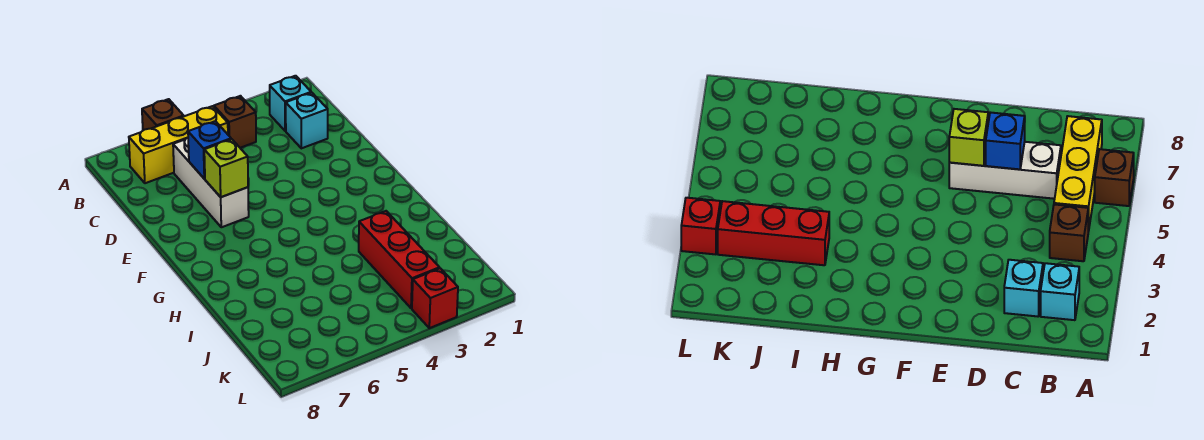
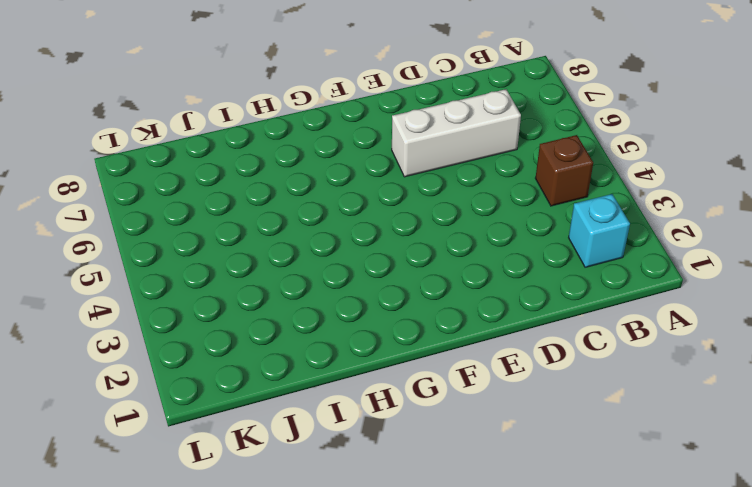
none -> brown 1x1 brick [142,99,184,130]
none -> yellow 1x3 brick [129,106,228,183]

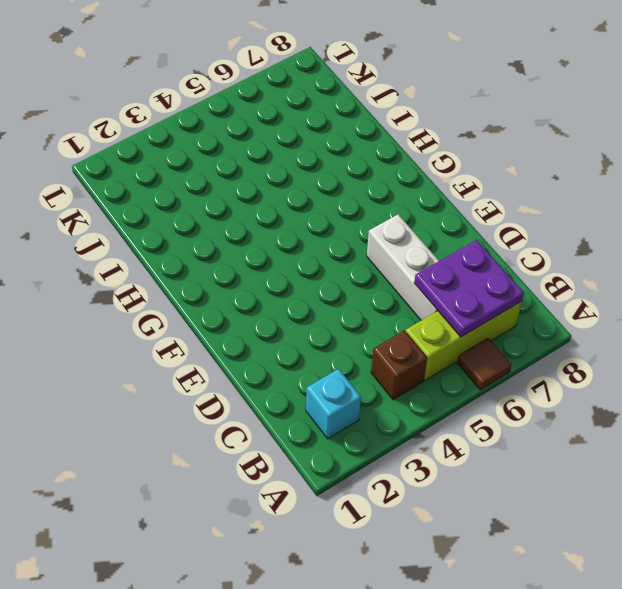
brown 1x1 tile [457,338,511,390] -> brown 1x1 brick [142,99,184,130]
lime 1x3 brick [406,301,522,380] -> yellow 1x3 brick [129,106,228,183]
purple 2x2 plate [414,240,524,337] -> none
none -> cyan 1x1 brick [286,93,328,148]
none -> red 1x3 brick [359,211,440,308]

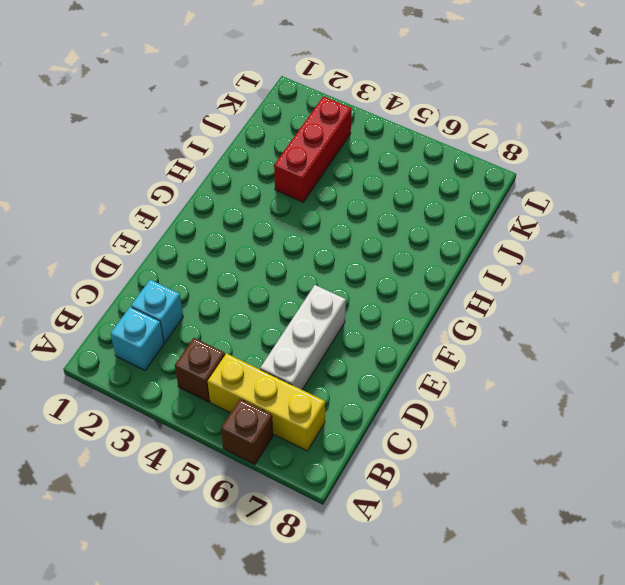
none -> red 1x1 brick [412,268,458,328]
none -> blue 1x1 brick [188,121,231,179]

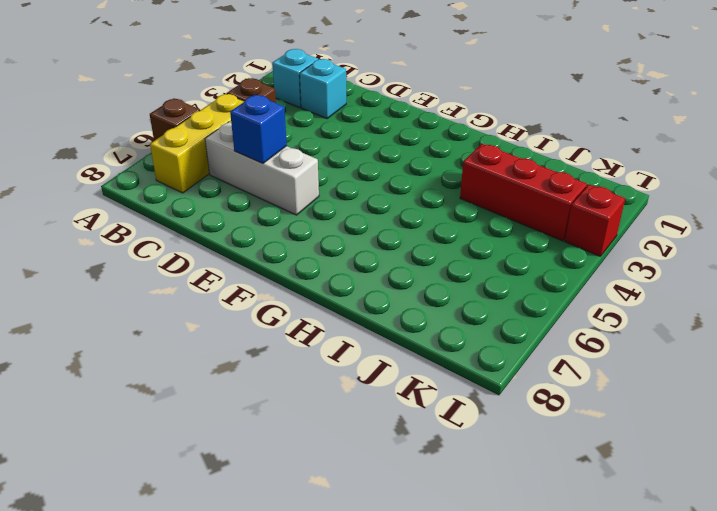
none -> lime 1x1 brick [204,139,248,197]

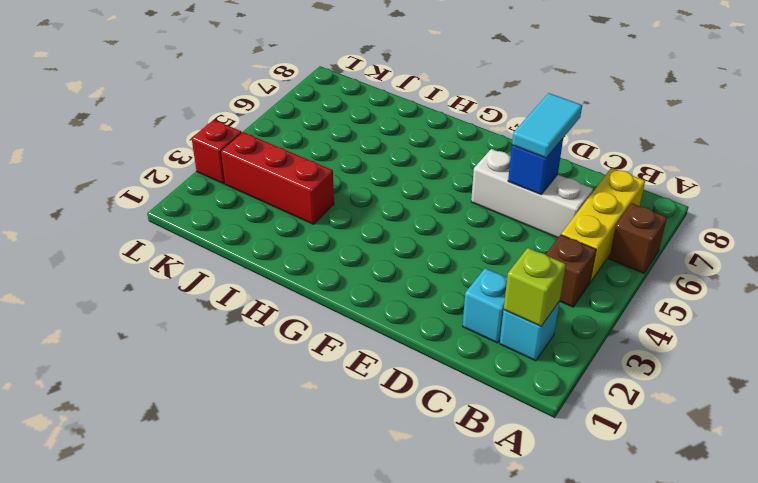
lime 1x1 brick [504,248,566,326] -> lime 1x1 brick moved to [204,139,248,197]
cyan 1x2 tile [512,93,582,158] -> none

